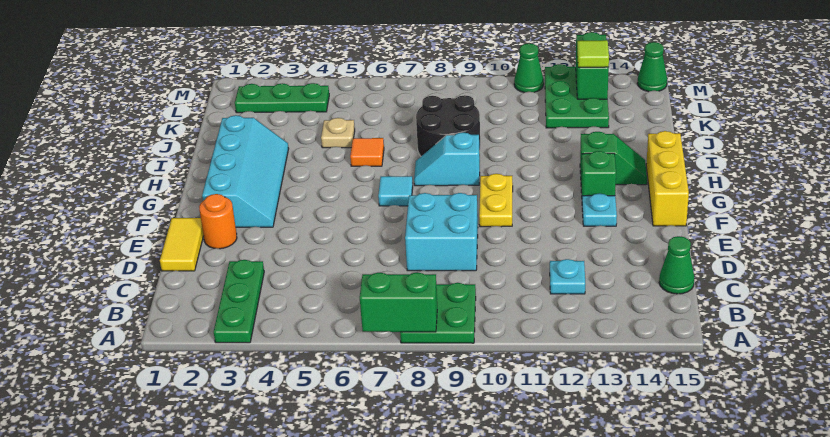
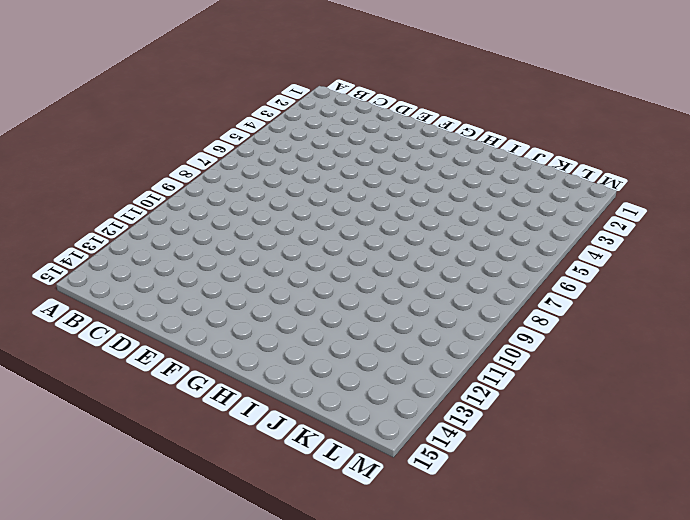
none -> green 1x3 plate [214,260,264,343]
none -> green 2x2 plate [400,283,476,343]
none -> cyan 1x1 plate [550,259,585,294]

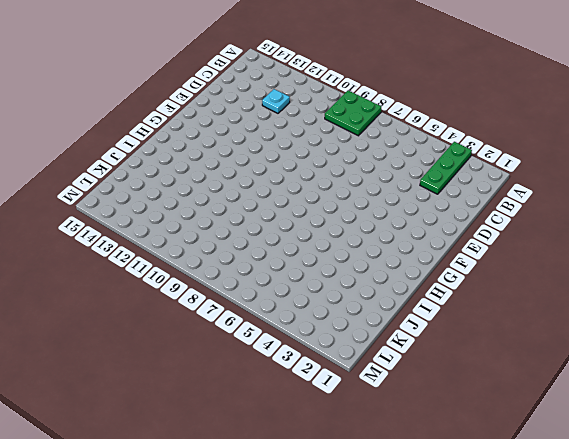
none -> green 1x1 cone [659,236,694,294]
none -> yellow 1x2 tile [160,218,204,271]
none -> cyan 2x2 brick [405,193,478,271]

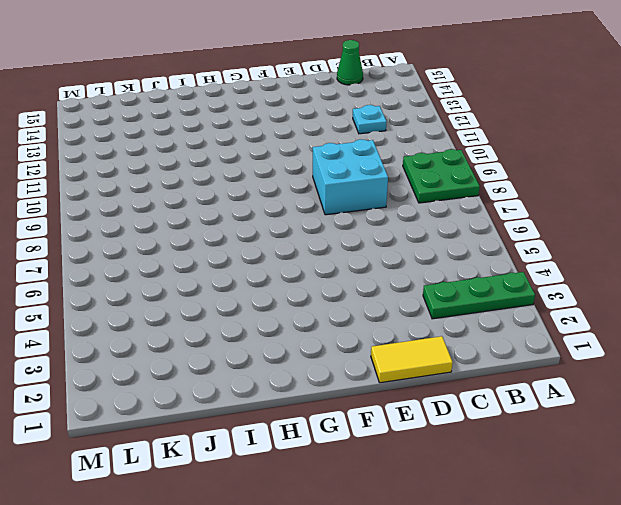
none -> orange 1x1 round brick [199,194,237,249]
none -> cyan 2x4 slope [202,115,289,227]
none -> yellow 1x2 plate [479,174,513,227]

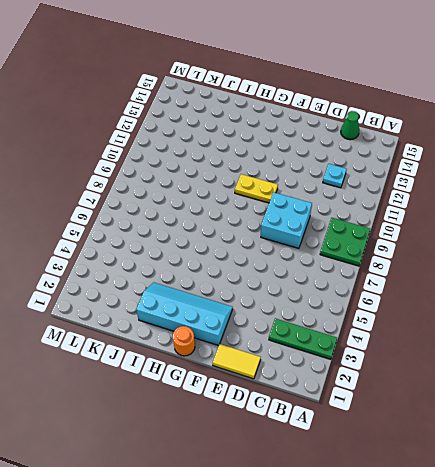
orange 1x1 round brick [173,326,195,356] -> orange 1x1 round brick moved to [199,194,237,249]
none -> cyan 1x1 plate [582,193,617,226]
none -> yellow 1x3 brick [646,131,689,226]
none -> cyan 1x1 tile [378,176,413,206]

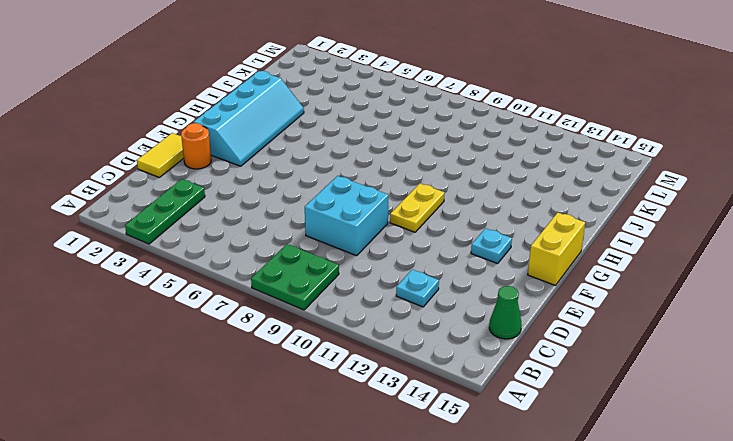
yellow 1x2 brick [528,213,585,285] -> yellow 1x3 brick [646,131,689,226]
none -> cyan 1x1 tile [378,176,413,206]
none -> green 1x1 brick [581,151,616,196]
none -> cyan 1x2 slope [414,132,480,186]

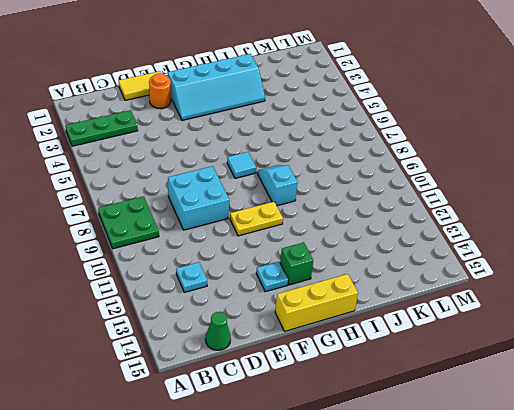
none -> green 1x2 slope [580,132,647,185]
none -> orange 1x1 tile [350,138,384,166]
none -> black 2x2 round brick [416,95,480,156]

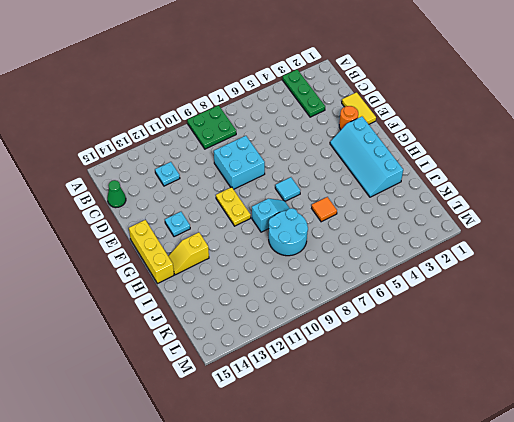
yellow 1x2 slope [168,232,209,275] -> green 1x2 slope [580,132,647,185]
cyan 2x2 round brick [269,208,308,256] -> black 2x2 round brick [416,95,480,156]
none -> green 1x1 brick [581,151,616,196]
none -> tan 1x1 plate [321,118,355,148]
none -> green 2x3 plate [545,64,609,128]

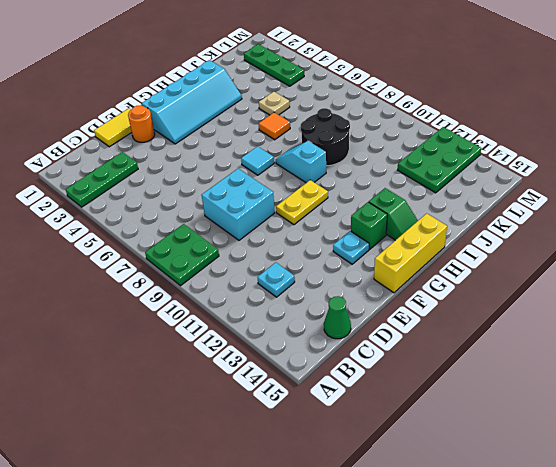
none -> green 1x1 cone [514,44,544,92]
none -> green 1x1 cone [637,42,667,92]
none -> green 1x2 brick [360,273,437,332]

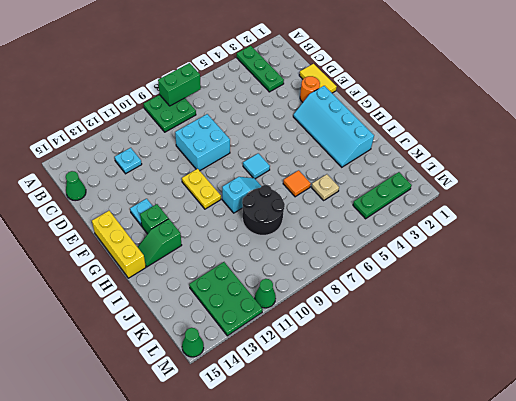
none -> green 1x2 brick [576,32,609,99]
none -> lime 1x1 tile [577,40,609,67]

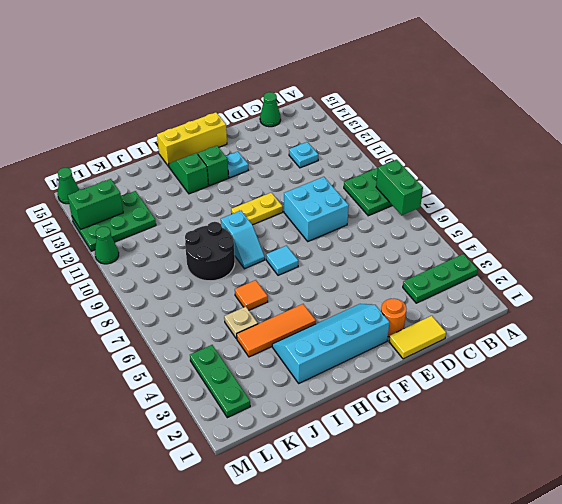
orange 1x3 tile [237,304,316,357] -> none
none -> lime 1x1 tile [577,40,609,67]

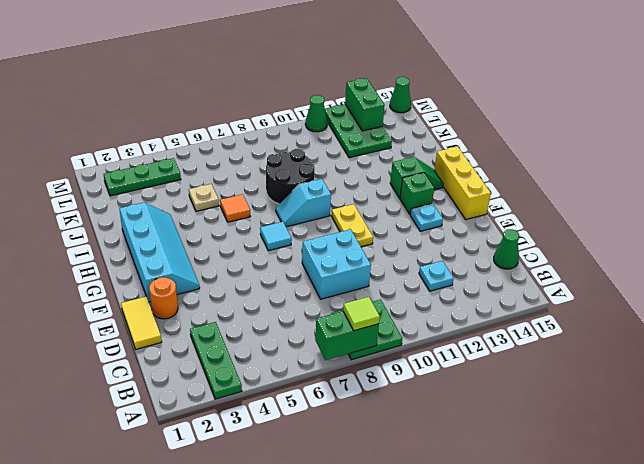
lime 1x1 tile [343,297,380,331] -> lime 1x1 tile moved to [577,40,609,67]

